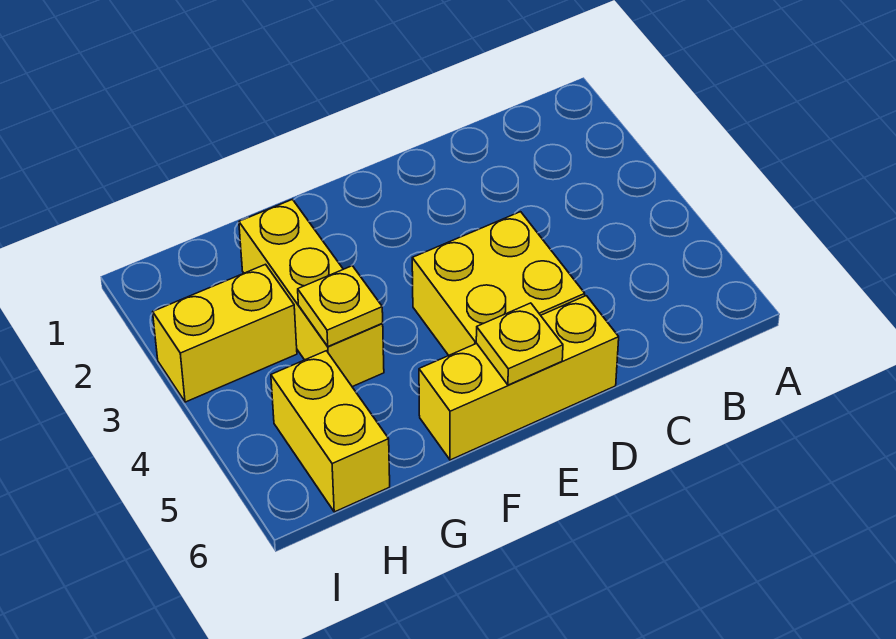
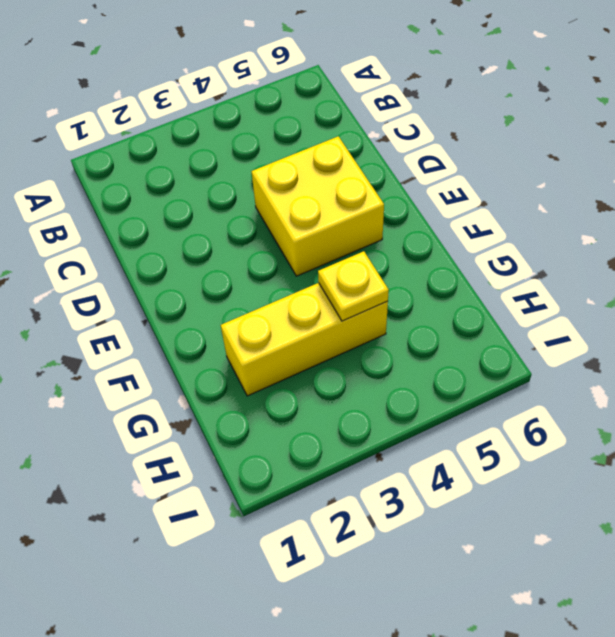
none -> yellow 1x3 brick [419,296,619,460]
none -> yellow 1x2 brick [153,264,297,402]

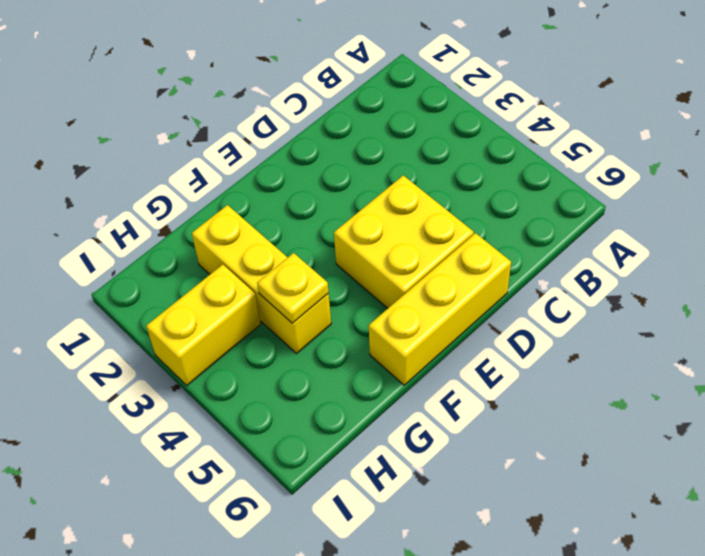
none -> yellow 1x2 brick [271,351,390,512]
none -> yellow 1x1 plate [476,303,563,385]

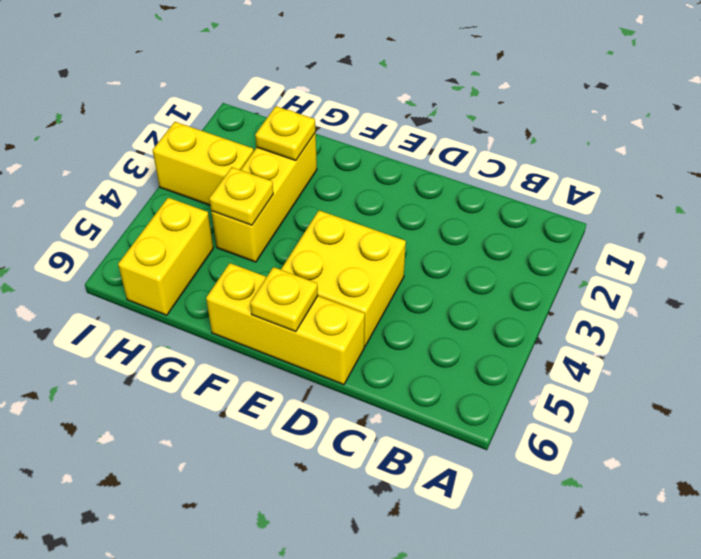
yellow 1x1 plate [255,106,315,161] -> none

